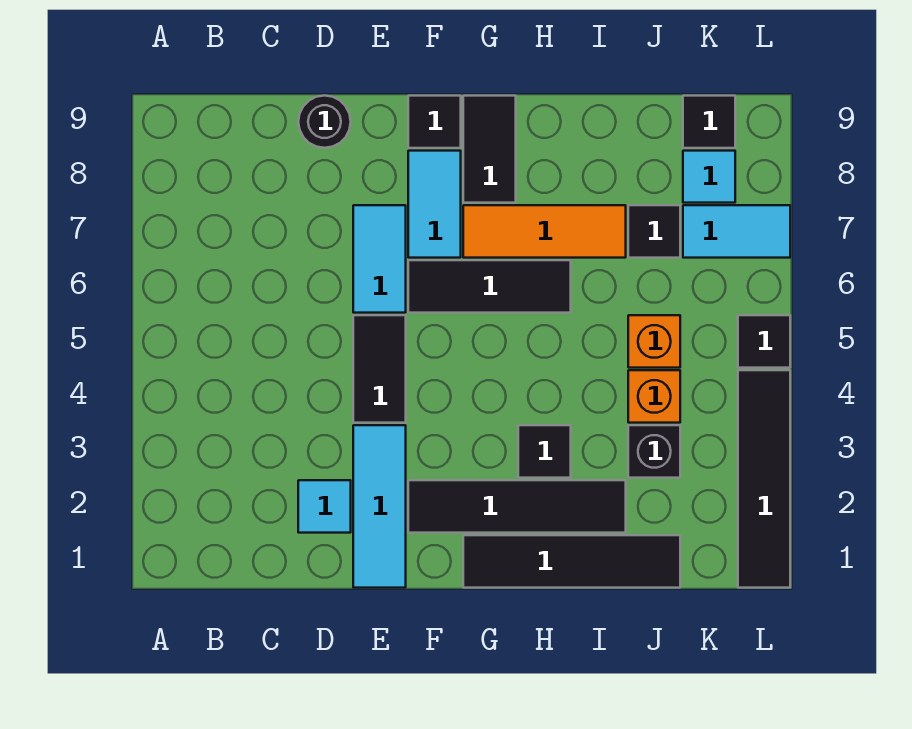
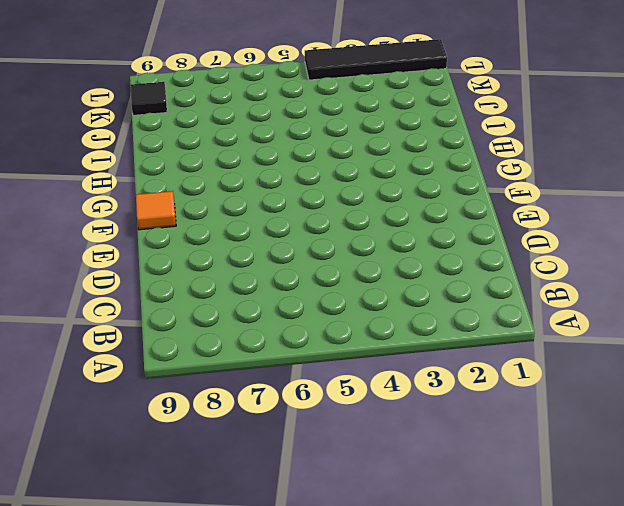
orange 1x1 tile [136,191,176,230] -> black 1x1 tile [408,96,461,148]
none -> cyan 1x1 tile [298,480,351,533]
none -> black 1x1 round brick [298,96,351,148]
none -> cyan 1x3 tile [353,425,406,588]

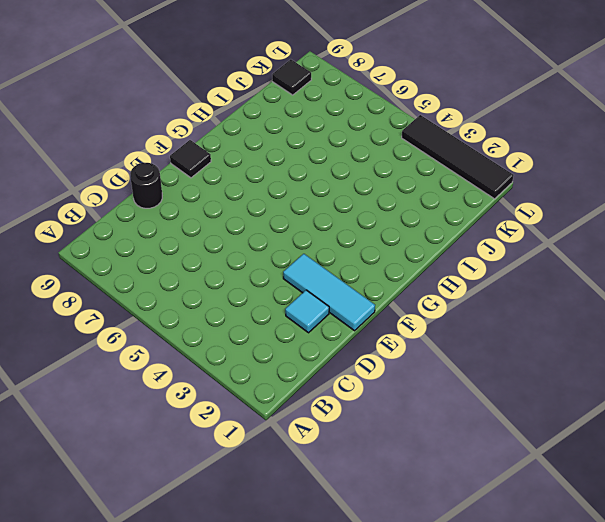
none -> black 1x2 tile [353,315,406,423]
none -> cyan 1x2 tile [353,205,406,313]
none -> black 1x4 tile [408,480,626,533]

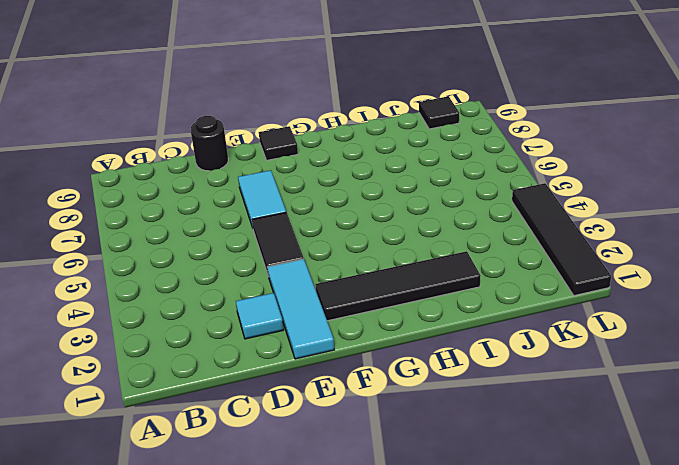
none -> black 1x3 tile [408,260,571,313]
none -> cyan 1x2 tile [408,151,461,258]
none -> black 1x4 tile [463,535,680,588]

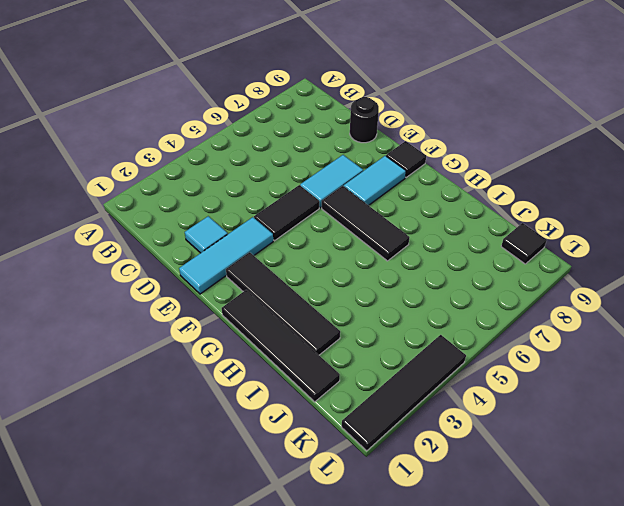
none -> orange 1x3 tile [463,205,626,258]
none -> black 1x2 tile [463,96,516,203]
none -> black 1x1 tile [518,425,571,478]

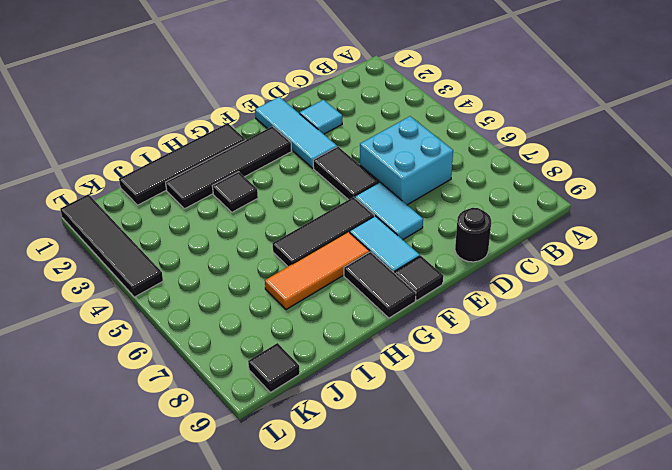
cyan 2x2 brick [360,116,453,205] -> none
none -> black 1x1 brick [628,425,680,478]
none -> orange 1x1 brick [628,370,680,423]
none -> orange 1x1 brick [628,315,680,368]

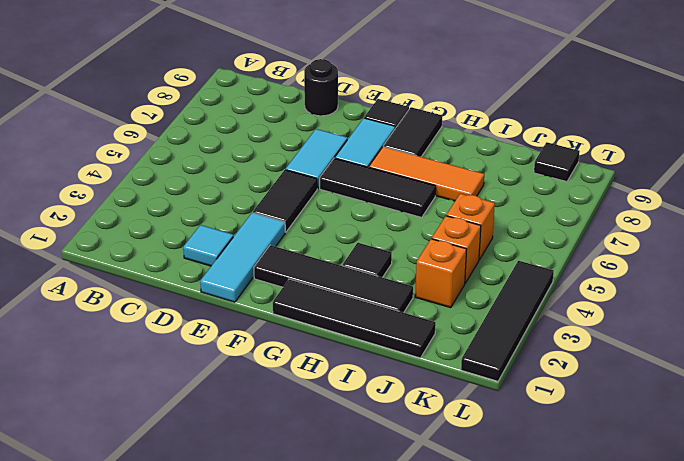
orange 1x1 brick [415,239,467,308] -> black 1x1 brick [628,425,680,478]
none -> black 1x1 tile [628,205,680,258]
none -> cyan 1x2 tile [683,205,790,258]
none -> cyan 1x1 tile [683,151,735,203]

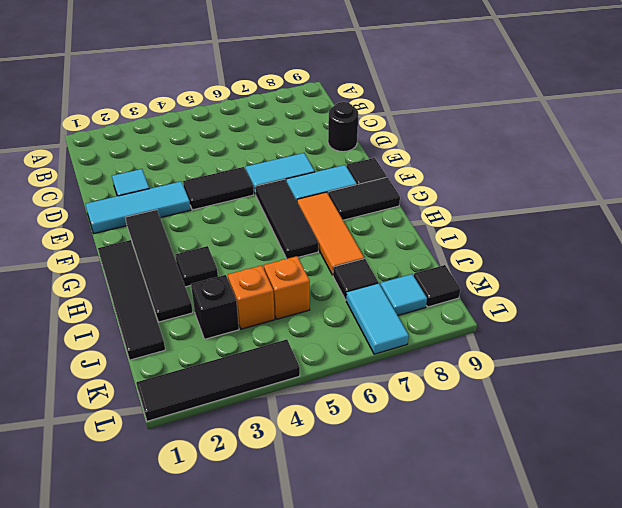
none -> black 1x1 tile [738,315,790,368]

